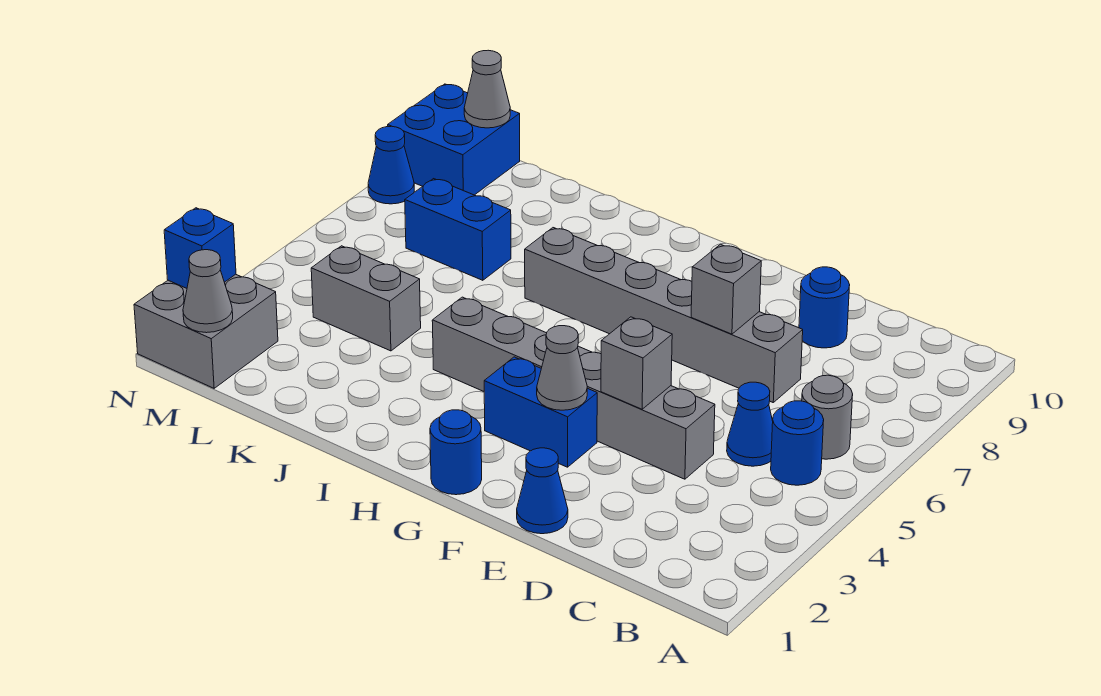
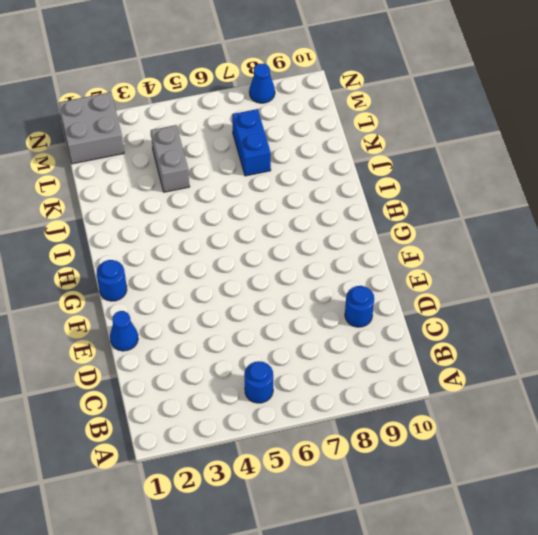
none -> grey 1x1 round brick [802,375,853,459]
none -> blue 1x1 cone [727,382,773,466]
none -> grey 1x6 brick [432,297,715,479]

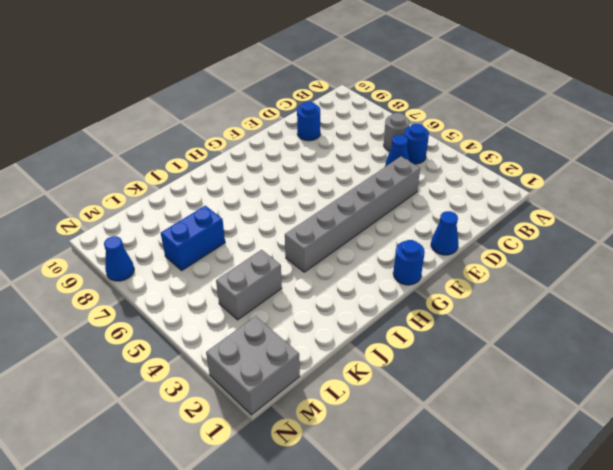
none -> grey 1x6 brick [525,228,803,402]
none -> blue 1x2 brick [484,357,597,467]
none -> blue 2x2 brick [388,84,520,195]

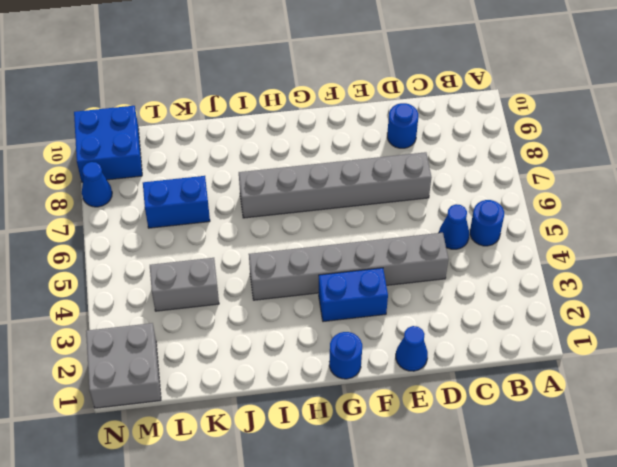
none -> grey 1x1 round brick [802,375,853,459]
none -> grey 1x1 brick [601,317,672,409]
none -> grey 1x1 brick [691,244,761,334]

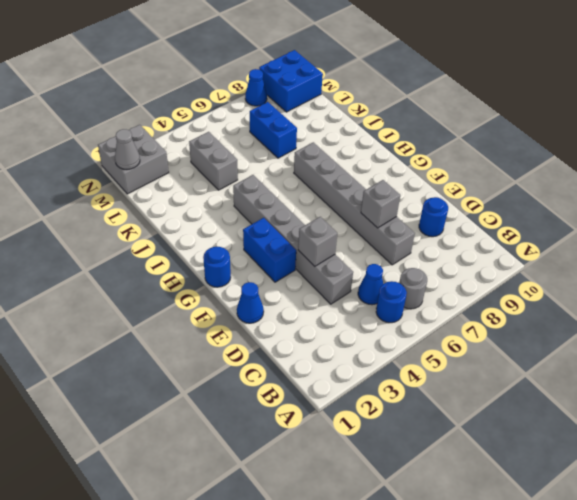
none -> grey 1x1 cone [537,326,587,410]
none -> grey 1x1 cone [464,50,510,128]
none -> blue 1x1 brick [164,208,236,288]

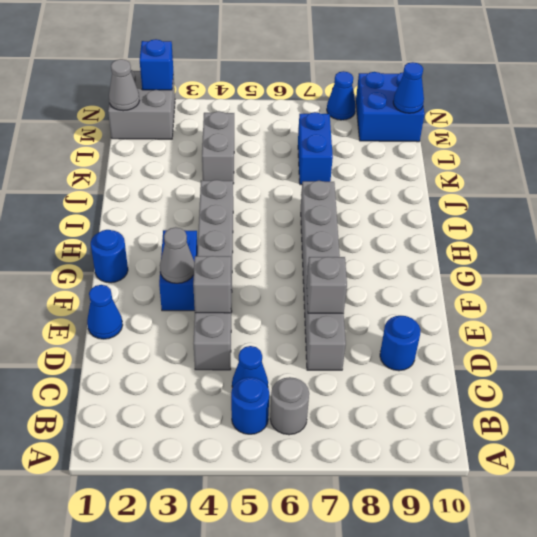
blue 1x1 cone [393,62,424,113] -> grey 1x1 cone [464,50,510,128]

